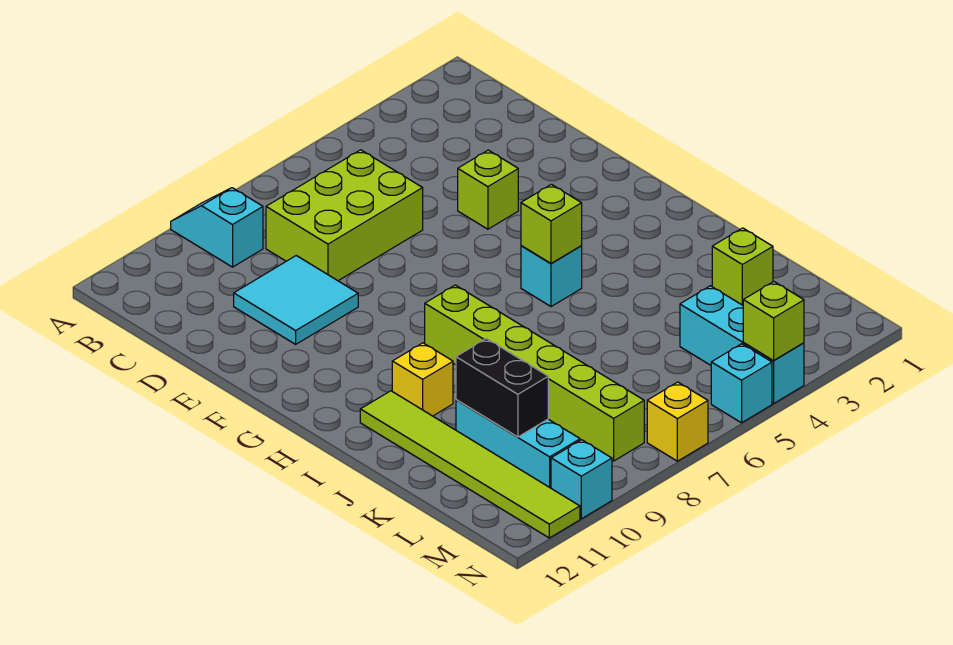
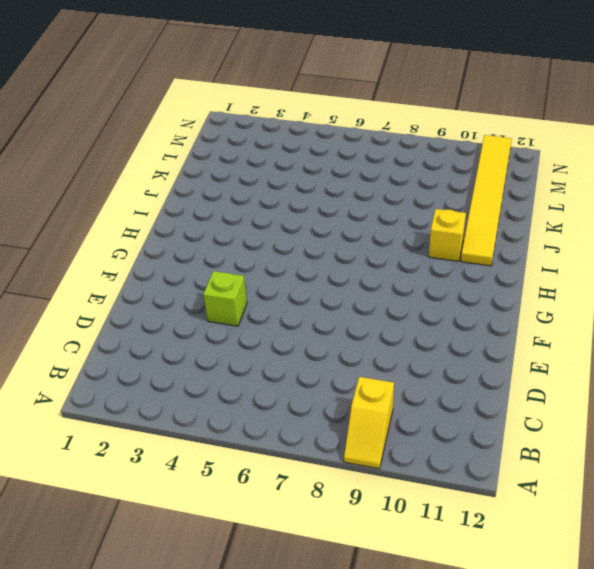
yellow 1x2 slope [344,377,394,469] -> cyan 1x2 slope [171,188,263,267]
yellow 1x6 tile [461,135,512,266] -> lime 1x6 tile [360,391,580,538]
none -> lime 2x3 brick [266,150,423,281]
none -> cyan 2x2 tile [234,256,358,344]
none -> cyan 1x1 brick [521,246,582,307]

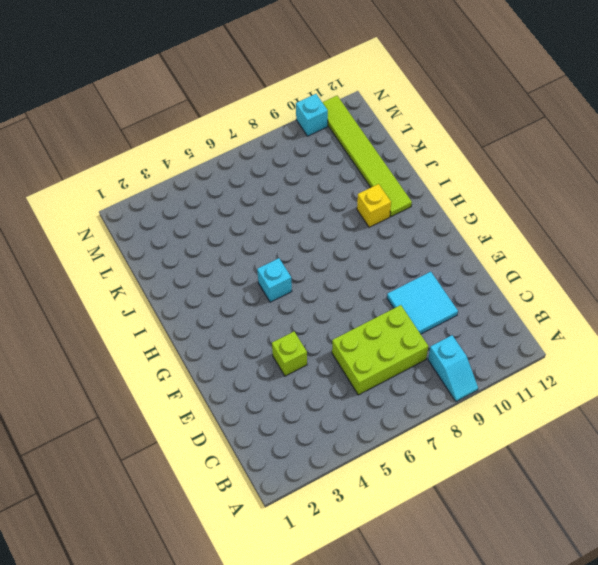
none -> lime 1x6 brick [425,285,644,461]
none -> lime 1x1 brick [712,228,773,305]
none -> cyan 1x3 brick [456,400,580,488]

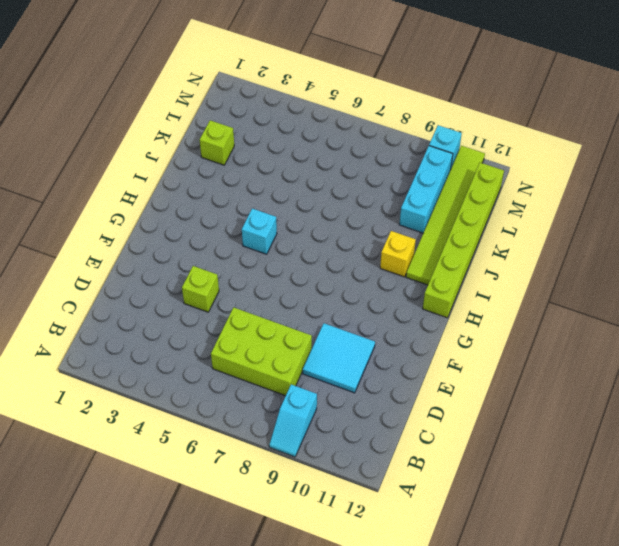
lime 1x6 brick [423,163,504,318] -> lime 1x6 brick moved to [425,285,644,461]
none -> cyan 1x3 brick [680,286,804,404]
none -> cyan 1x1 brick [711,344,772,423]
none -> yellow 1x1 brick [647,382,708,461]

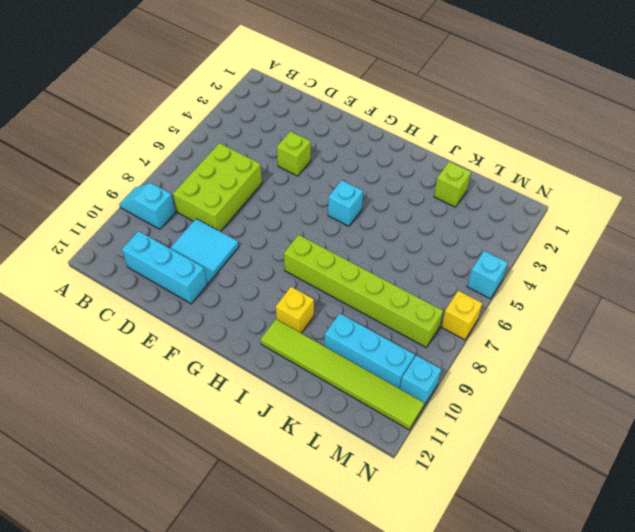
cyan 1x3 brick [122,231,207,304] -> cyan 1x3 brick moved to [680,286,804,404]
none -> lime 1x1 brick [521,184,582,263]
none -> black 1x2 brick [456,339,548,437]
none -> lime 1x1 brick [743,282,804,360]

